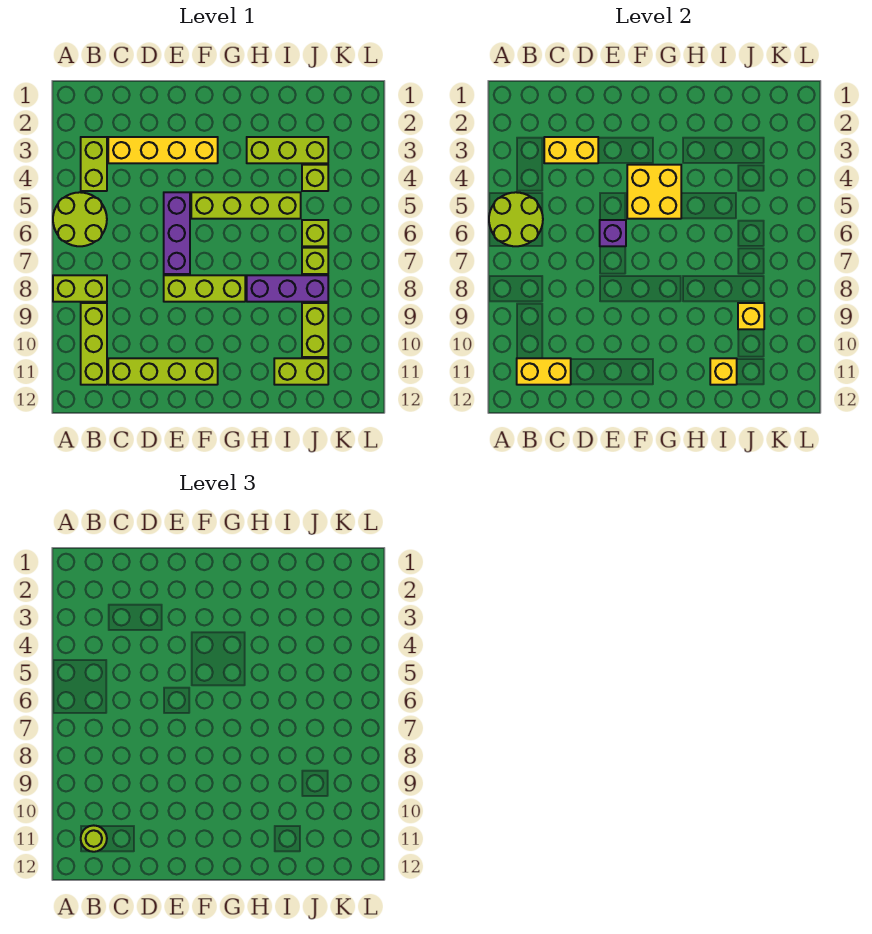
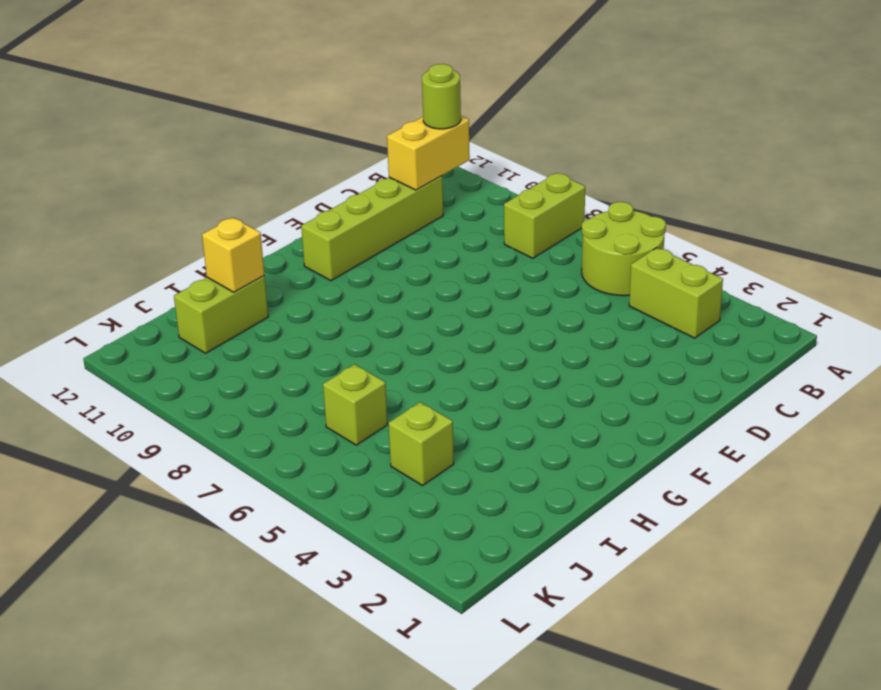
none -> lime 1x3 brick [81,303,107,385]
none -> yellow 1x4 brick [108,137,218,163]
none -> purple 1x3 brick [164,192,190,274]

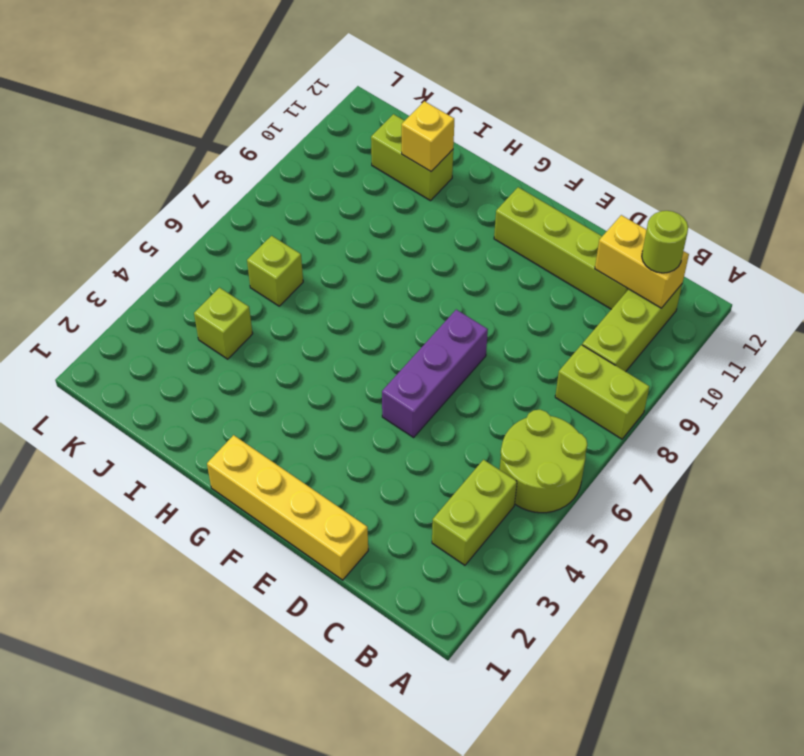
yellow 1x4 brick [207,435,368,580] -> yellow 1x4 brick moved to [108,137,218,163]
none -> lime 1x3 brick [164,275,245,302]
none -> lime 1x4 brick [191,192,301,219]
none -> lime 1x3 brick [247,137,328,163]

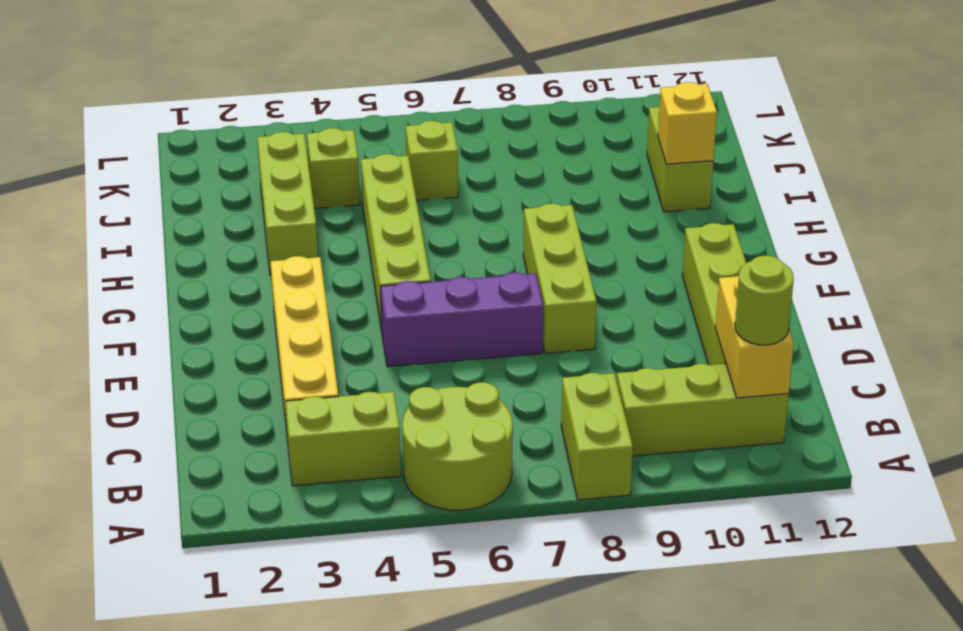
none -> purple 1x3 brick [247,275,328,302]
none -> lime 1x1 brick [302,248,328,274]
none -> lime 1x2 brick [302,303,328,357]

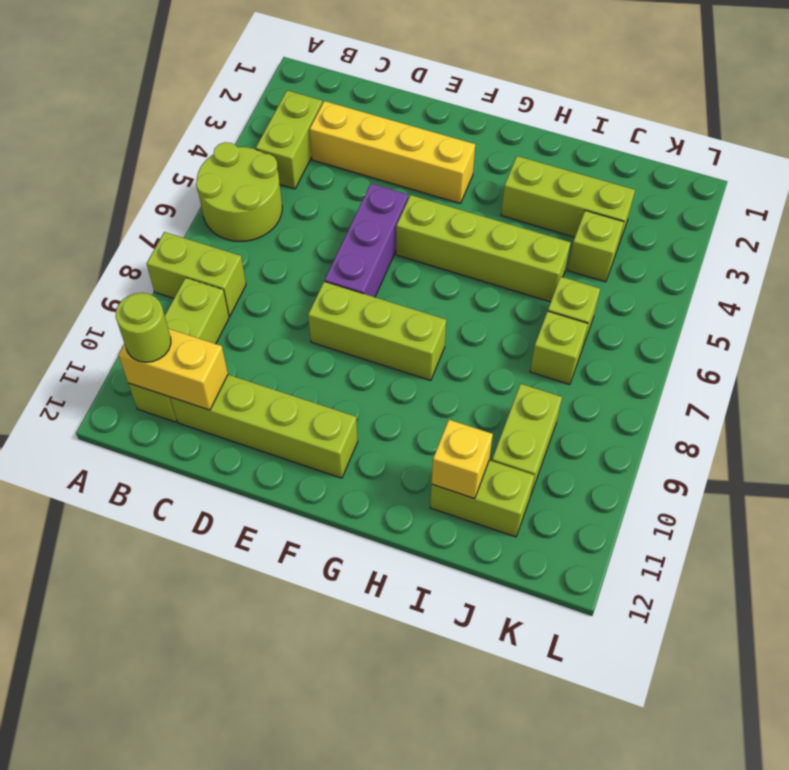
none -> purple 1x3 brick [247,275,328,302]
none -> lime 2x2 round brick [489,192,543,246]
none -> yellow 1x2 brick [544,137,598,163]

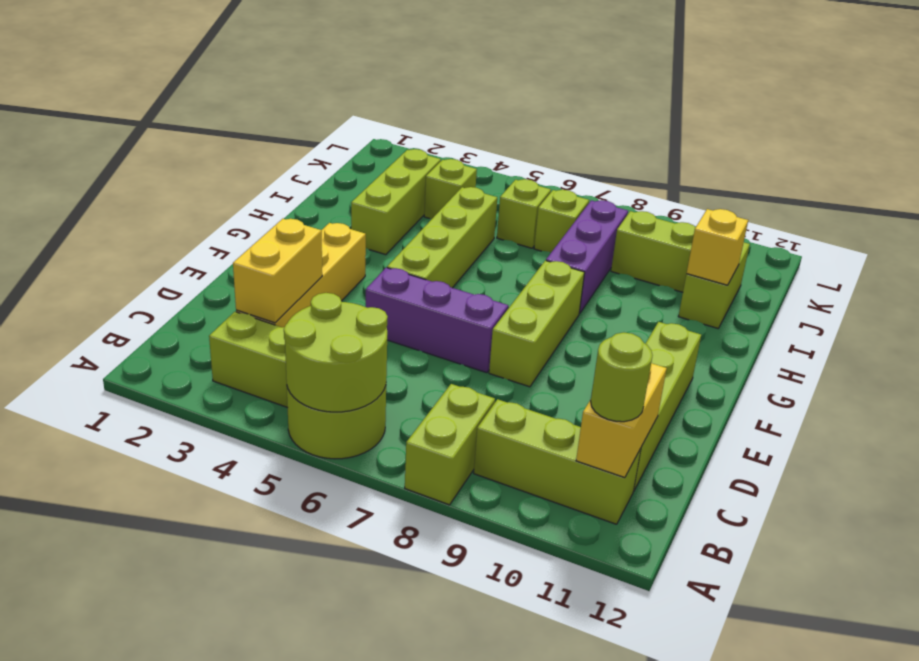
none -> purple 1x1 brick [600,220,626,246]
none -> yellow 2x2 brick [627,165,681,219]
none -> yellow 1x1 brick [738,303,764,329]

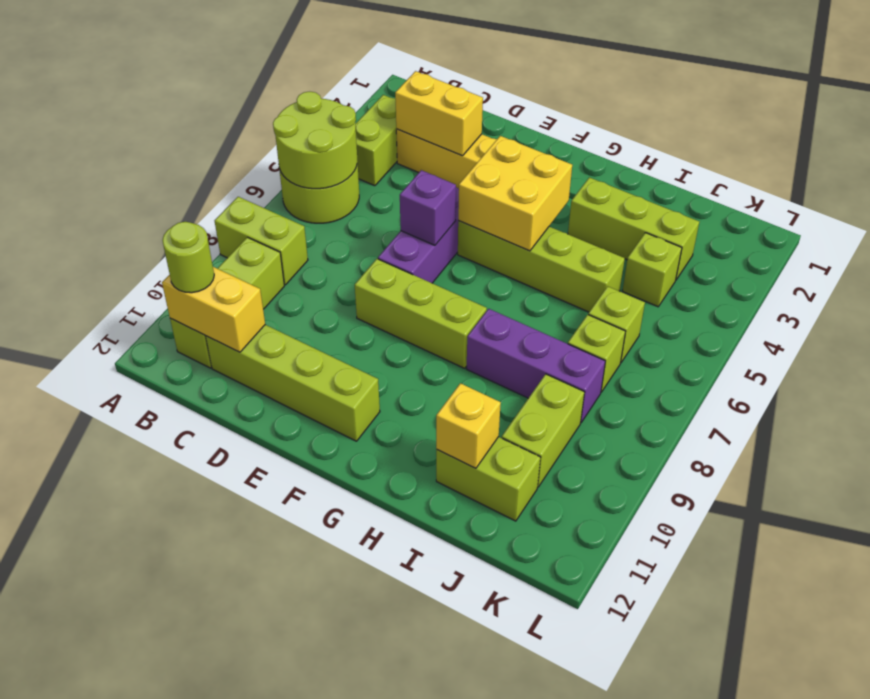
none -> yellow 1x1 brick [738,303,764,329]

